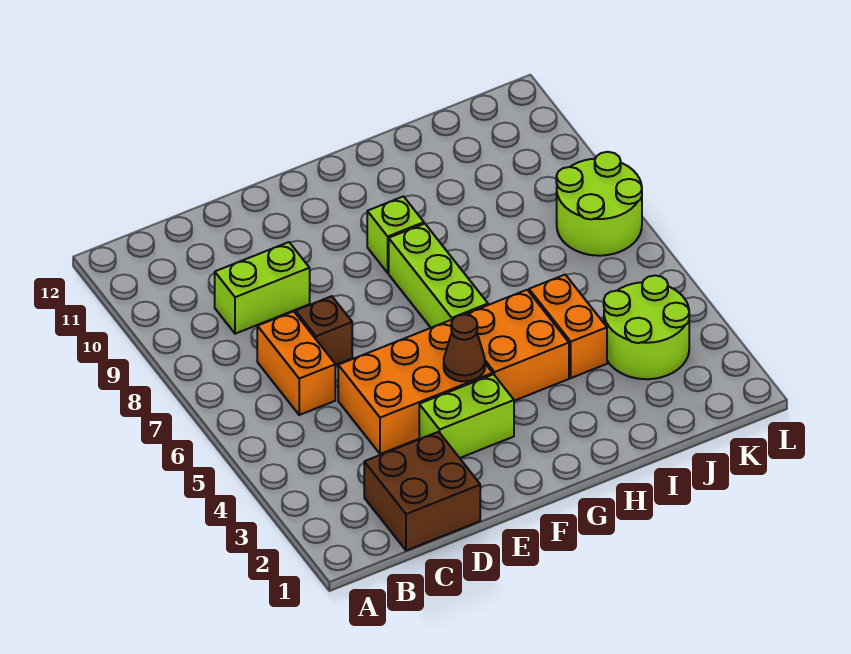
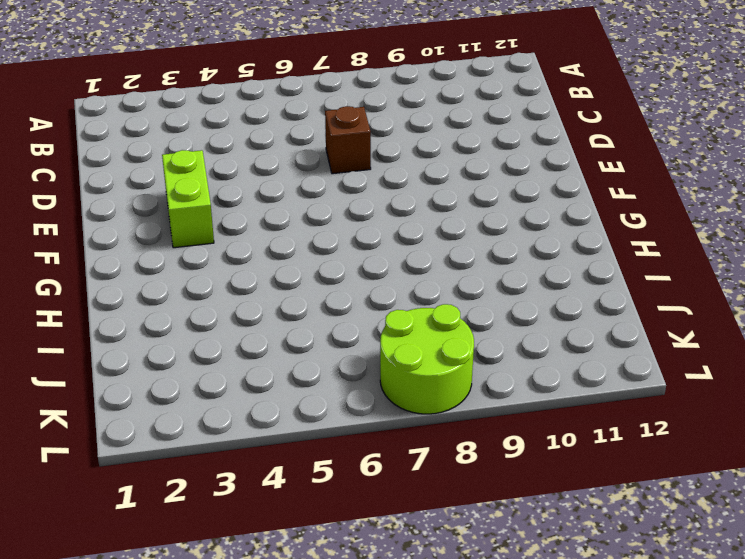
none -> brown 2x2 brick [364,432,480,551]
none -> orange 1x2 brick [257,311,335,415]
none -> lime 1x2 brick [215,242,310,334]

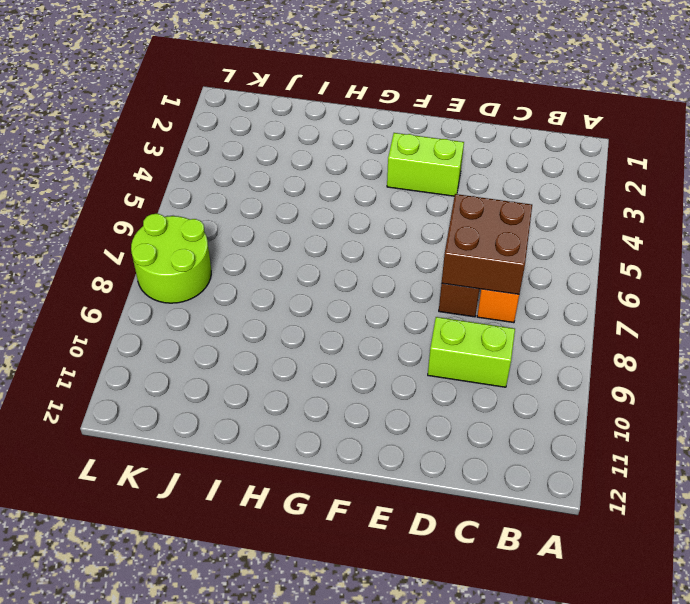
brown 2x2 brick [442,194,532,294] -> brown 2x2 brick moved to [364,432,480,551]
none -> orange 2x3 brick [338,320,493,454]
none -> orange 2x2 brick [465,290,569,401]
none -> lime 1x3 brick [389,224,488,328]

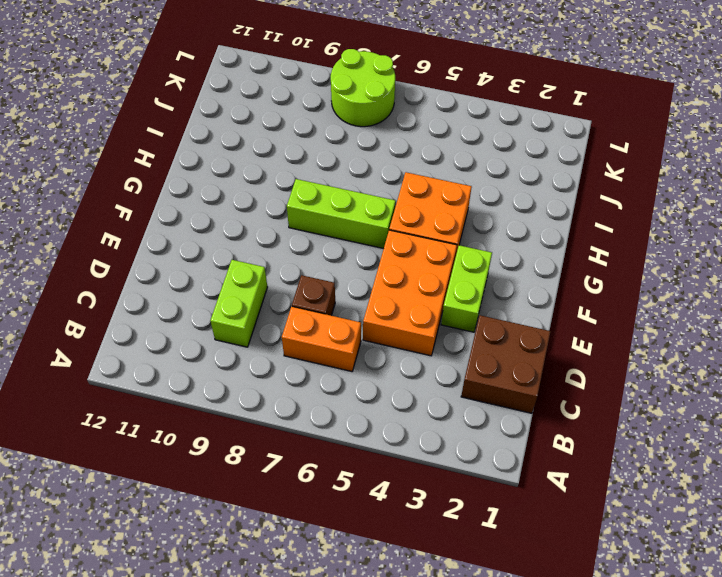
none -> lime 1x1 brick [367,196,424,273]
none -> orange 1x2 brick [529,275,607,378]
none -> lime 2x2 round brick [604,275,689,379]

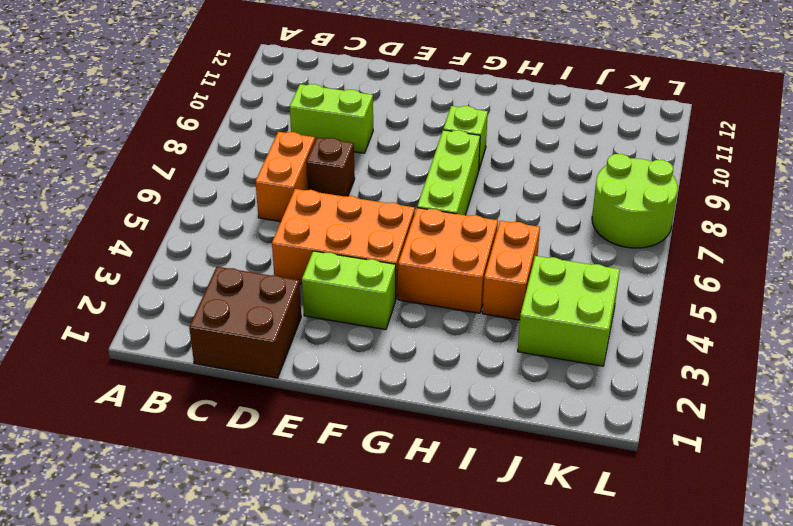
lime 2x2 brick [518,256,620,366] -> lime 2x2 round brick [604,275,689,379]
none -> brown 1x1 cone [444,314,485,382]

